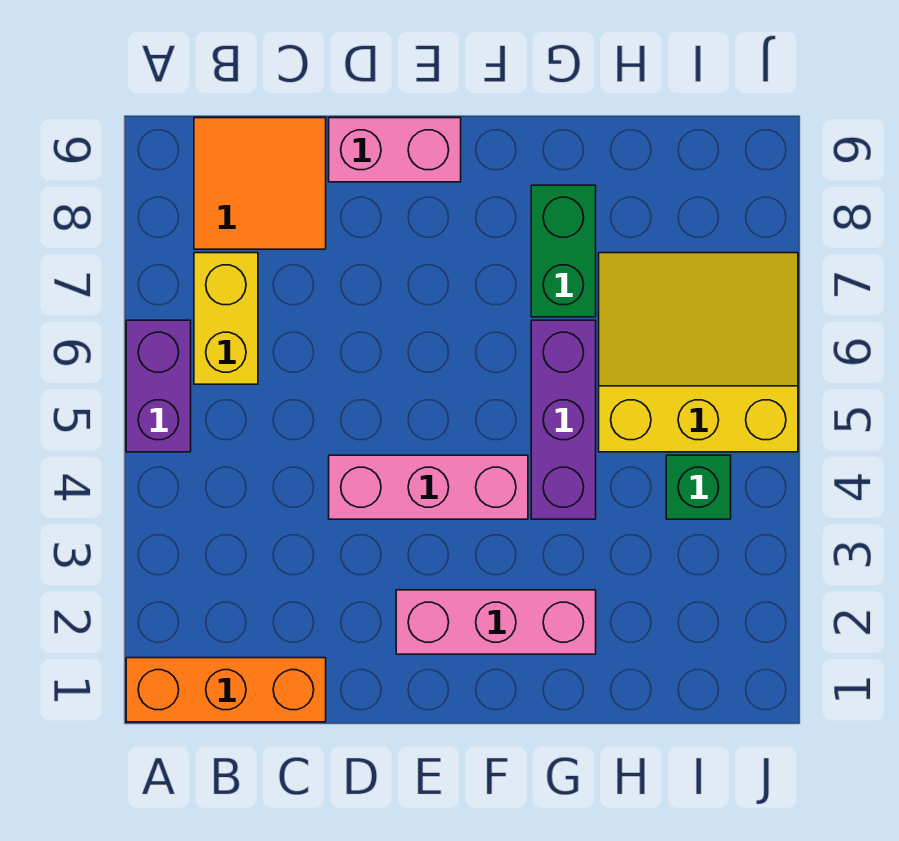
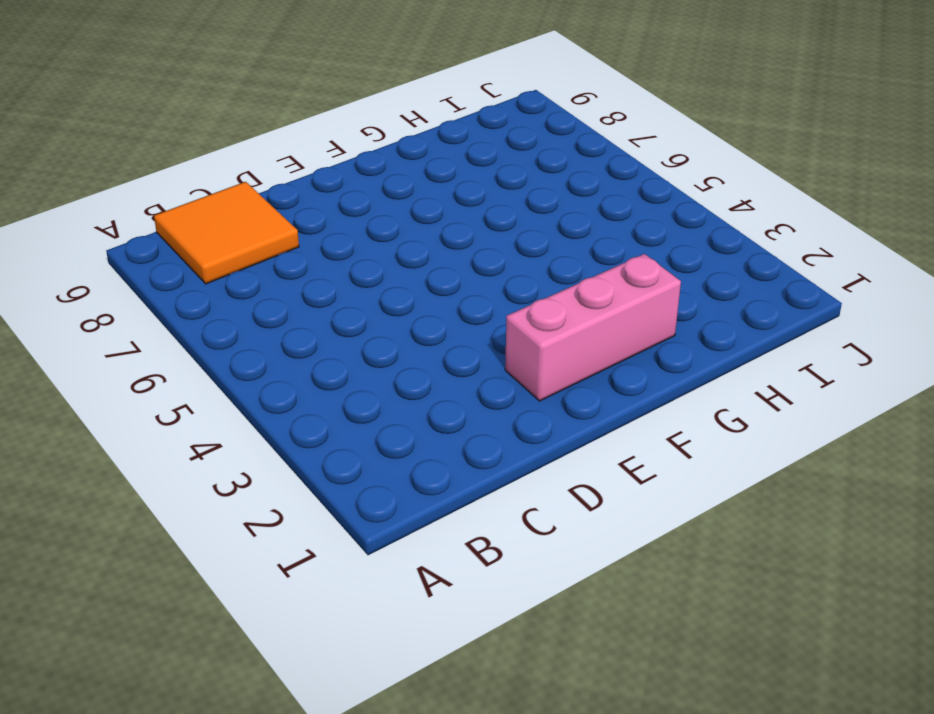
none -> orange 1x3 brick [126,658,326,722]
none -> purple 1x2 brick [126,320,191,452]

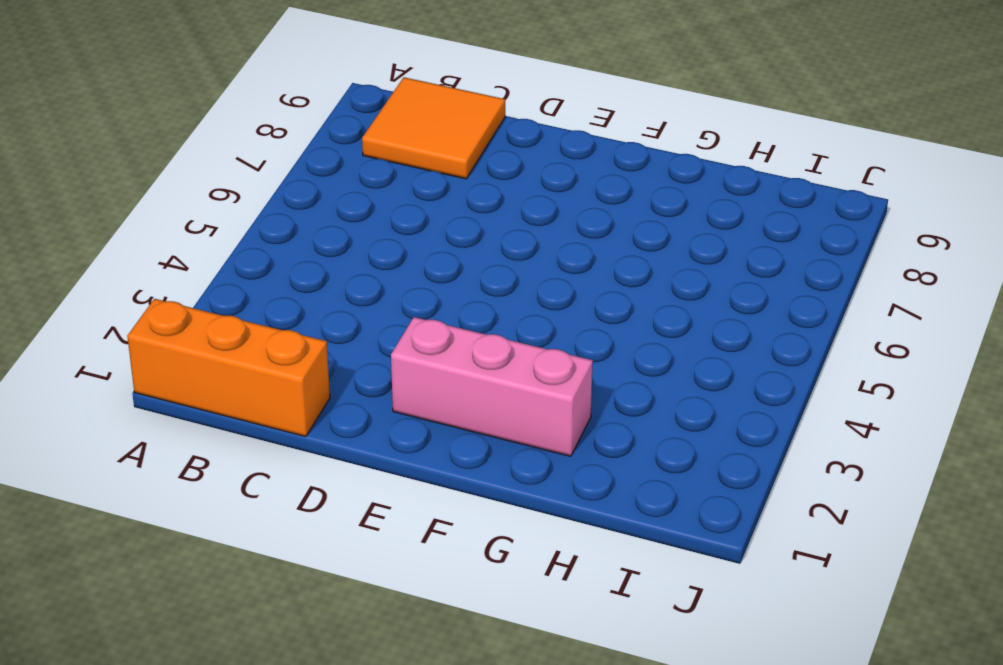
none -> purple 1x2 brick [126,320,191,452]
none -> yellow 1x2 brick [194,253,258,384]

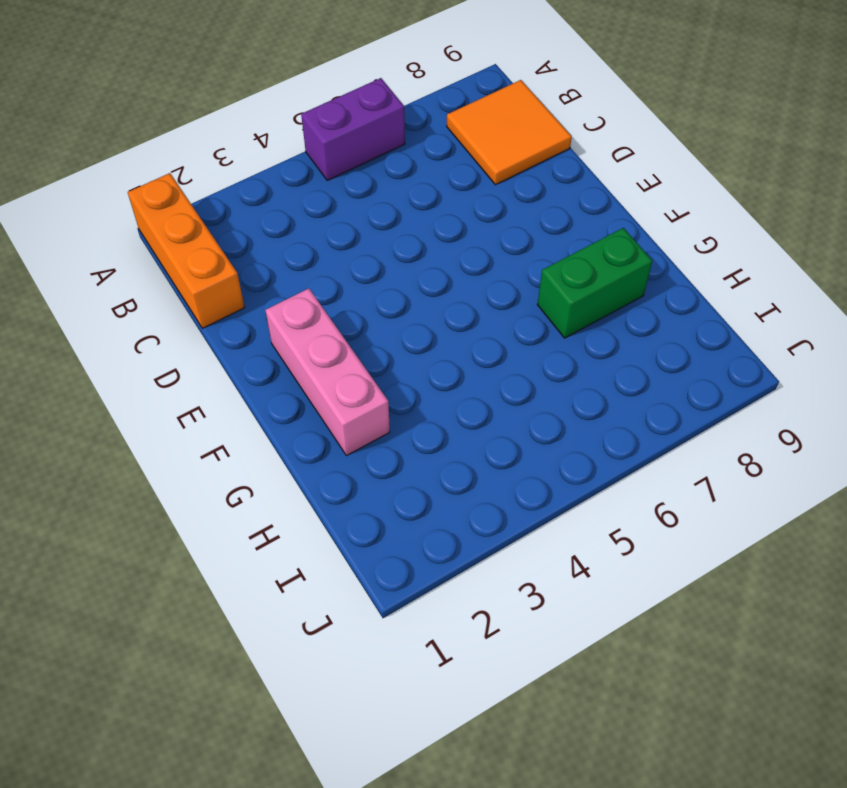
none -> yellow 1x2 brick [194,253,258,384]
none -> pink 1x3 brick [329,455,528,519]

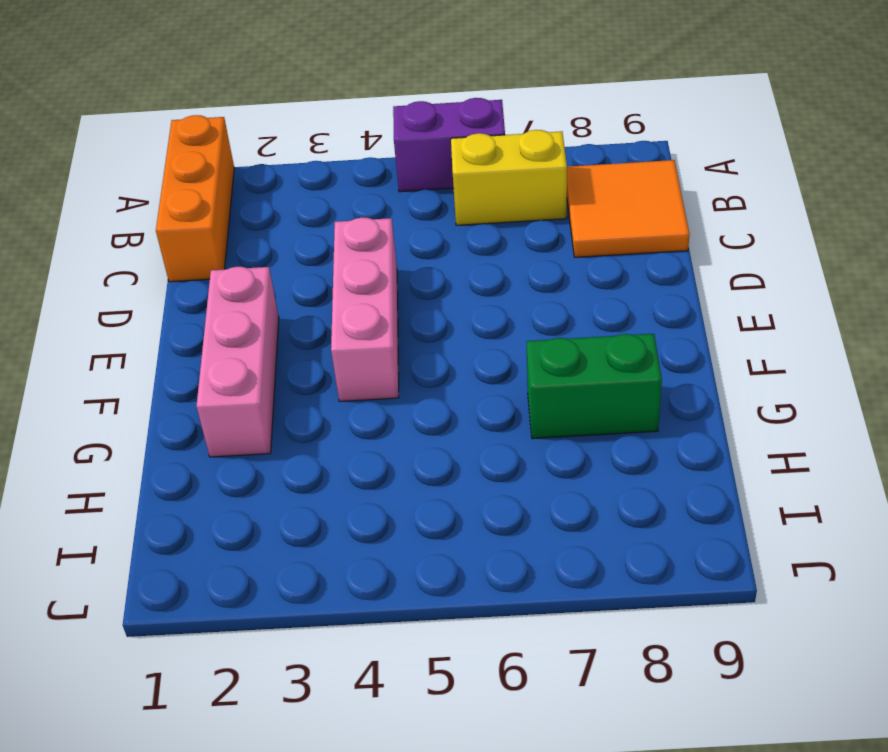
none -> pink 1x2 brick [329,118,461,182]
none -> purple 1x3 brick [531,320,596,519]

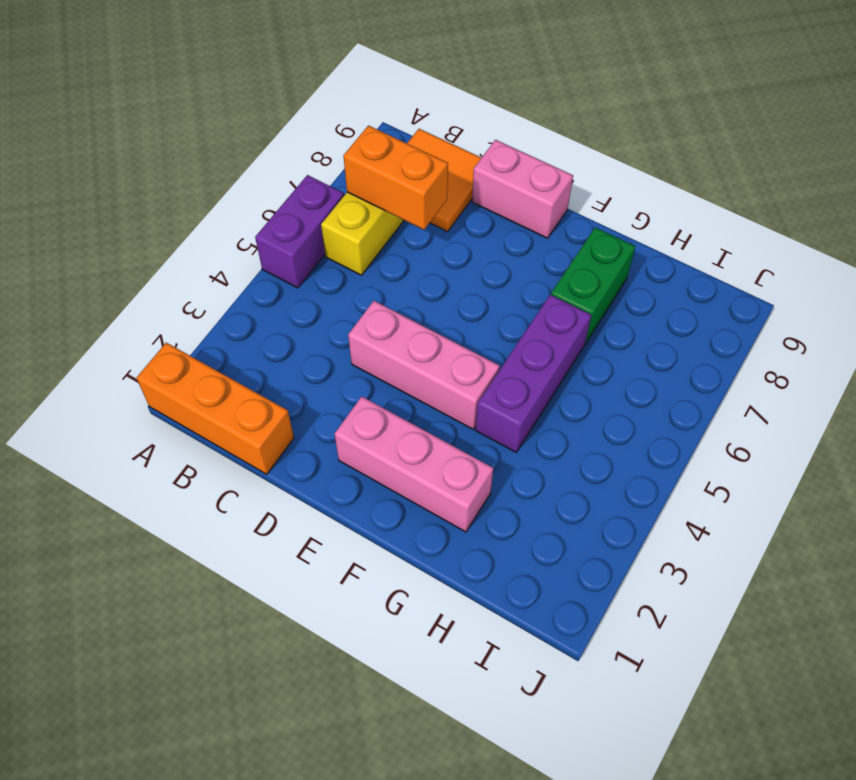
orange 1x2 brick [343,126,448,230] -> none
none -> yellow 3x3 slope [599,253,798,452]
none -> green 1x1 brick [666,455,731,519]

